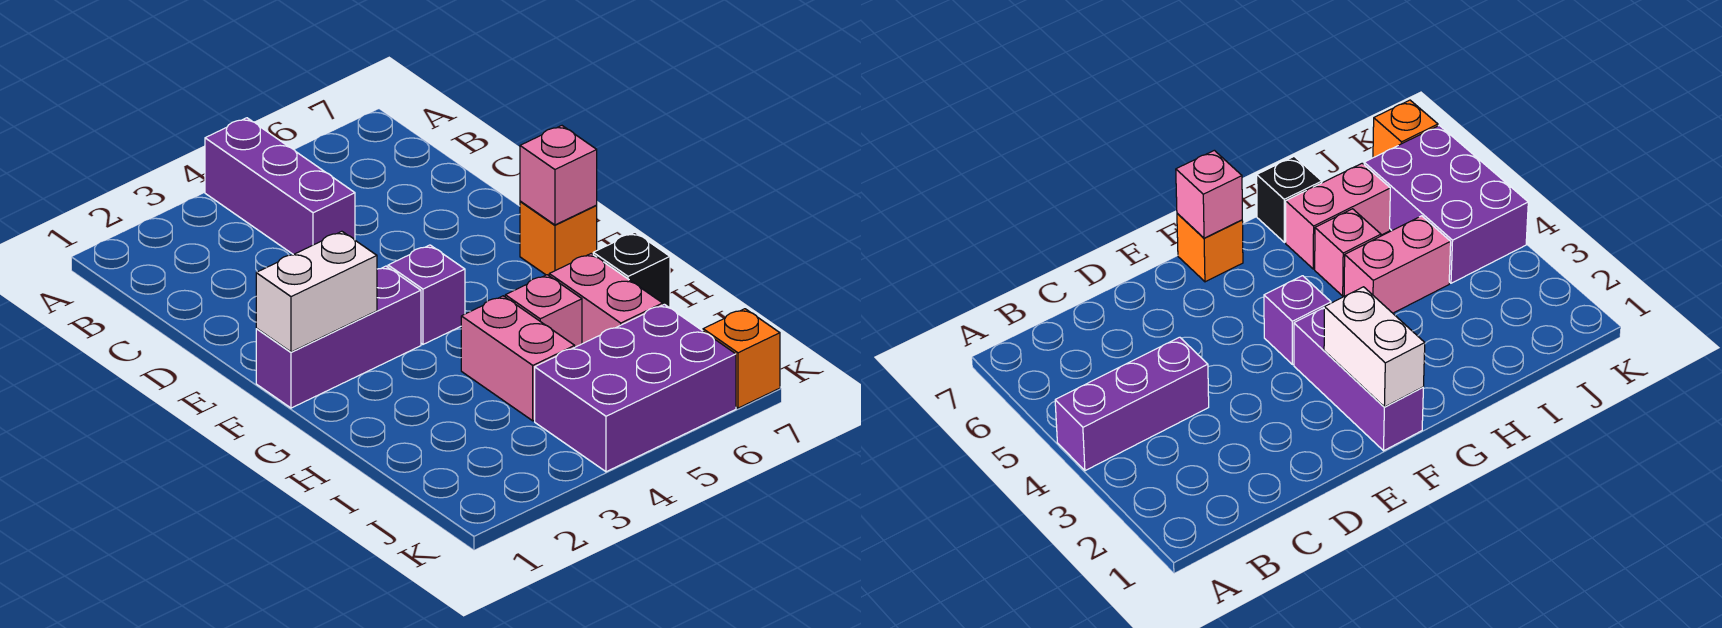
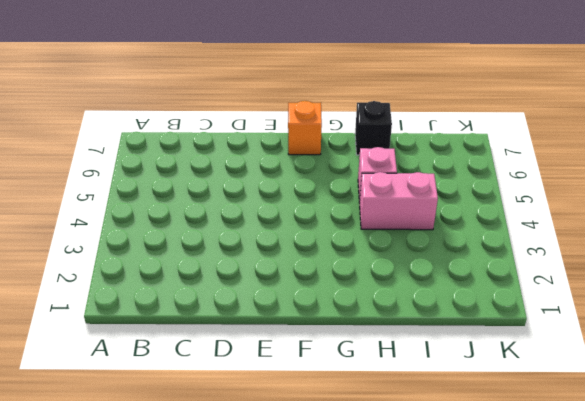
none -> purple 1x3 brick [205,118,355,255]
none -> purple 1x3 brick [256,266,421,408]
none -> purple 1x1 brick [388,245,465,344]

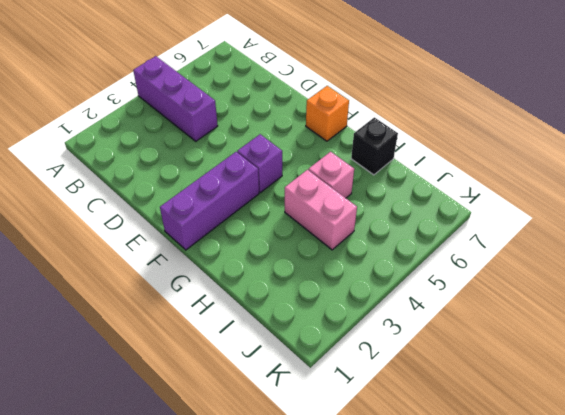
none -> pink 1x2 brick [549,254,663,344]
none -> purple 2x3 brick [535,304,736,472]
none -> orange 1x1 brick [703,309,780,408]

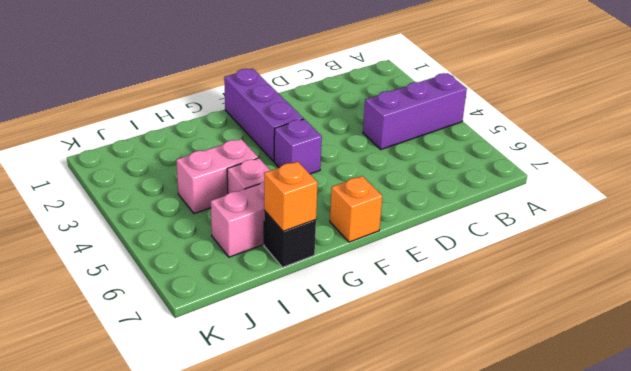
orange 1x1 brick [264,162,318,231] -> orange 1x1 brick moved to [703,309,780,408]
none -> purple 2x3 brick [535,304,736,472]
none -> white 1x2 brick [256,231,377,352]
none -> pink 1x1 brick [520,126,597,225]

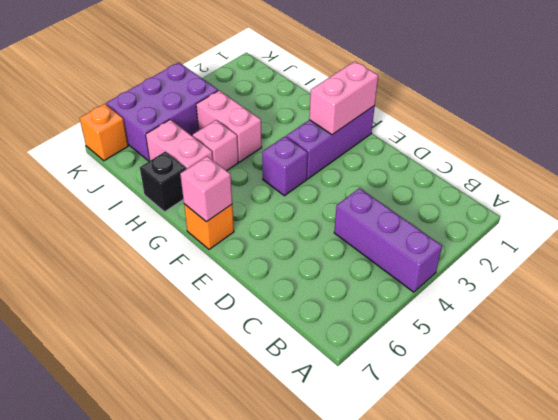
pink 1x2 brick [309,61,378,135] -> white 1x2 brick [256,231,377,352]

